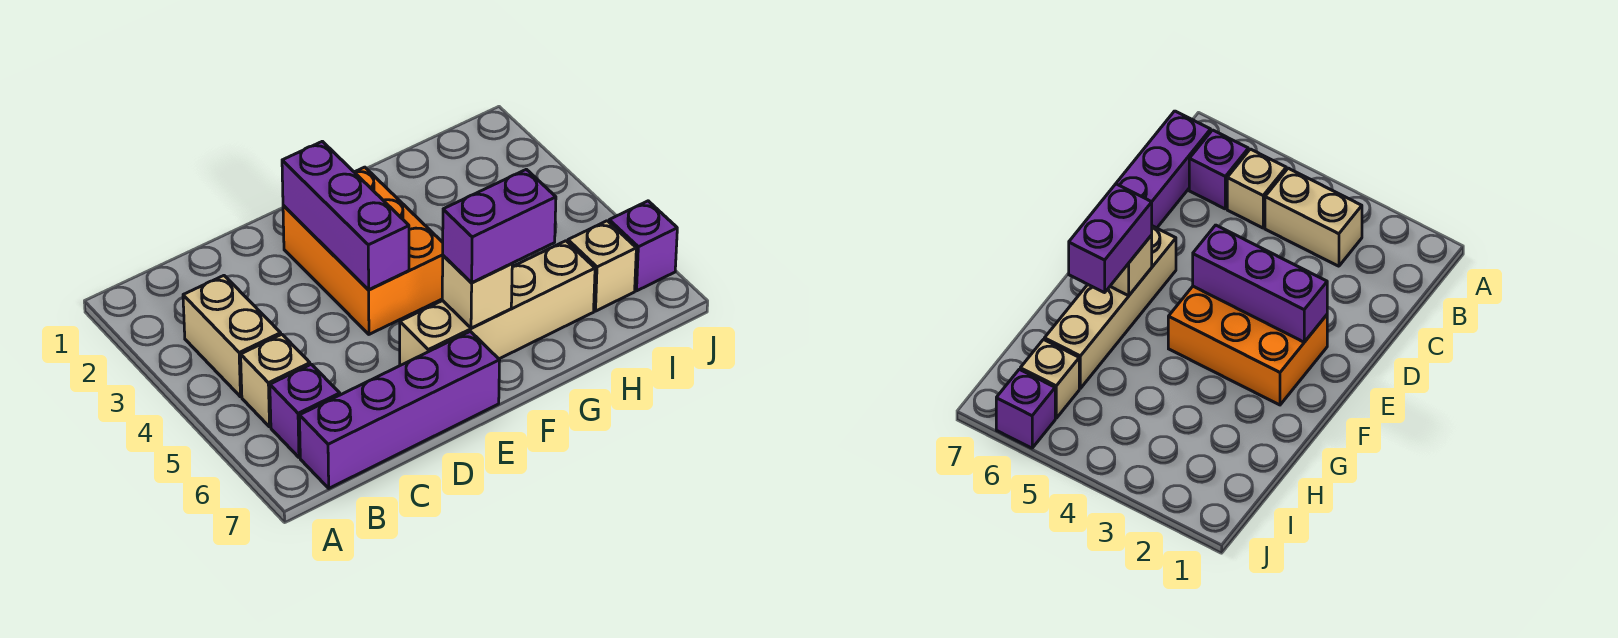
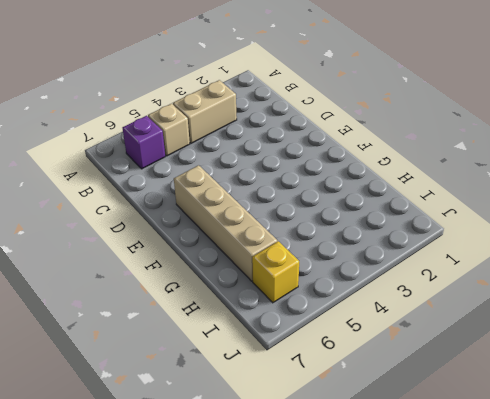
yellow 1x1 brick [252,241,299,303] -> tan 1x1 brick [568,221,636,311]
none -> purple 1x4 brick [300,331,500,488]
none -> orange 2x3 brick [283,167,443,334]

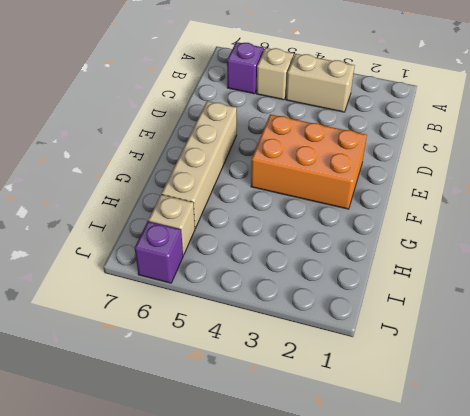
none -> purple 1x4 brick [300,331,500,488]
none -> purple 1x3 brick [282,141,409,290]

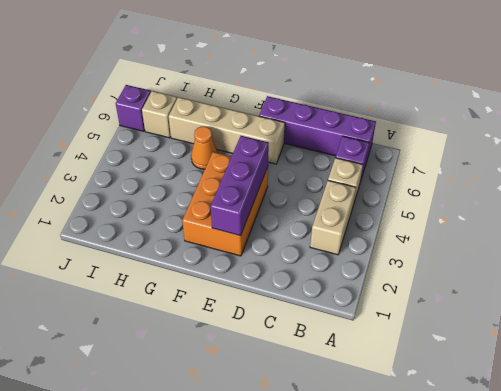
orange 1x1 cone [191,126,218,169] -> none
none -> tan 1x1 brick [442,256,512,328]
none -> purple 1x2 brick [443,169,556,282]

